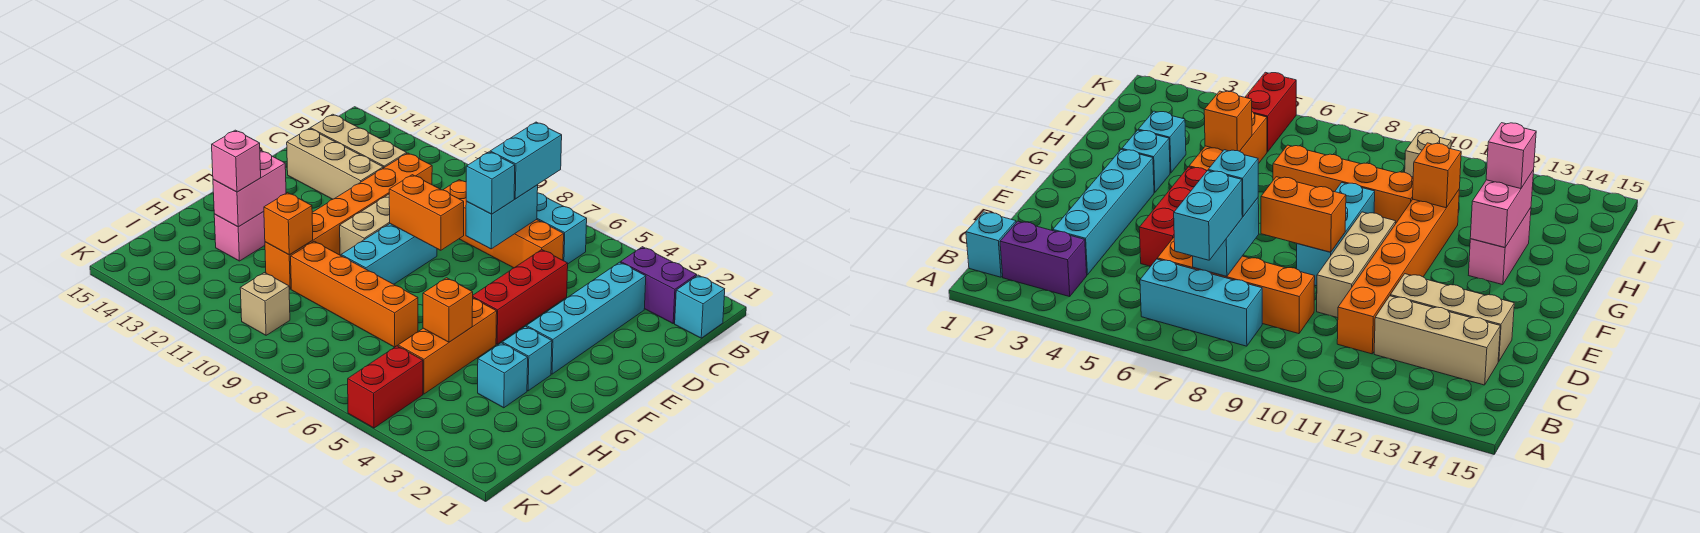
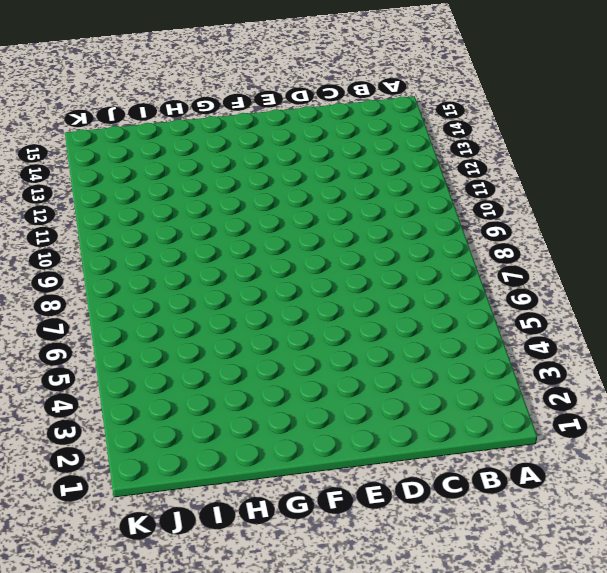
none -> cyan 1x1 brick [675,275,725,338]
none -> purple 1x2 brick [621,247,697,323]
none -> cyan 1x3 brick [537,193,587,264]

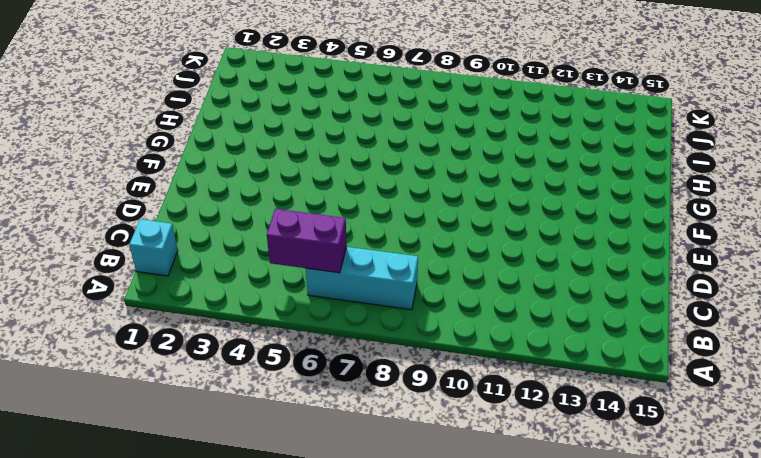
purple 1x2 brick [267,209,347,273] -> purple 1x2 brick moved to [621,247,697,323]
none -> cyan 1x4 brick [527,262,646,374]
none -> orange 1x4 brick [443,180,564,268]
none -> orange 1x6 brick [265,153,432,289]

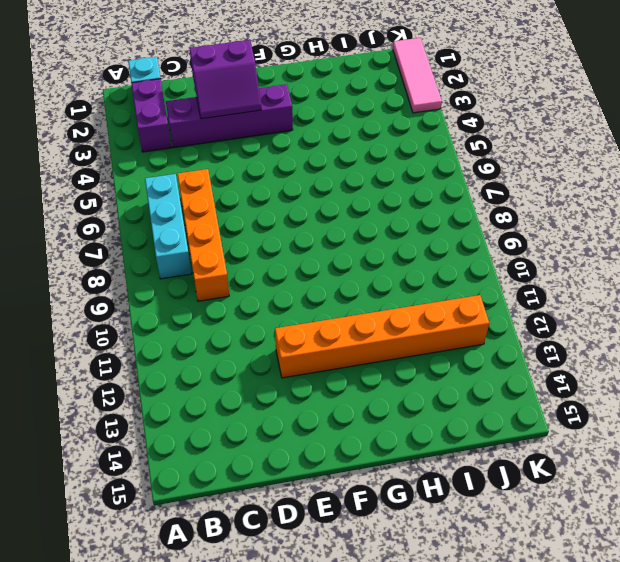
purple 1x4 brick [166,84,293,148] -> cyan 1x4 brick [527,262,646,374]
purple 2x2 slope [189,40,261,119] -> none
orange 1x6 brick [275,295,489,378] -> orange 1x6 brick moved to [265,153,432,289]
pink 1x3 tile [393,38,442,113] -> none
none -> tan 1x3 brick [310,114,407,168]
none -> red 1x3 brick [473,250,568,344]
none -> tan 1x3 brick [340,194,390,256]

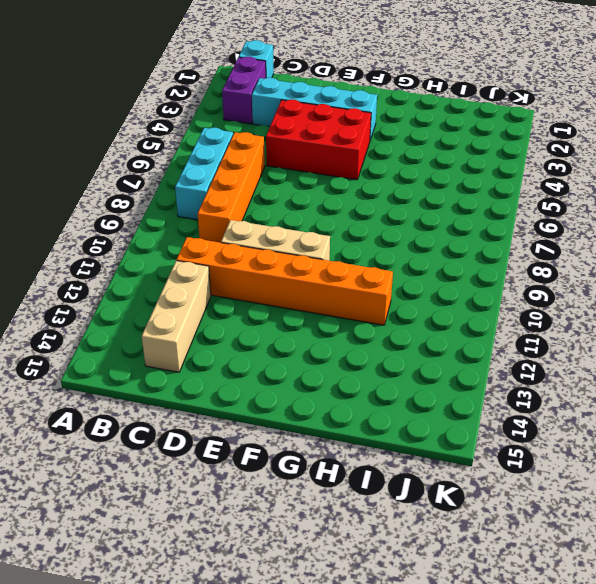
red 2x3 brick [266,100,371,180] -> red 1x3 brick [473,250,568,344]
none -> tan 1x3 brick [287,128,383,199]
none -> cyan 1x3 brick [341,224,437,284]
none -> cyan 1x1 brick [502,326,552,391]

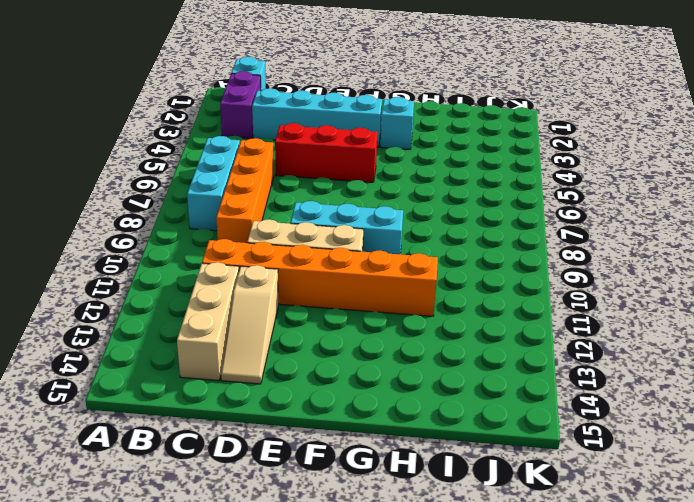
tan 1x3 slope [221,265,279,384] -> tan 1x3 brick [287,128,383,199]
none -> orange 1x3 brick [398,298,497,394]
none -> pink 1x2 brick [214,212,265,261]
none -> cyan 1x1 brick [478,343,528,408]

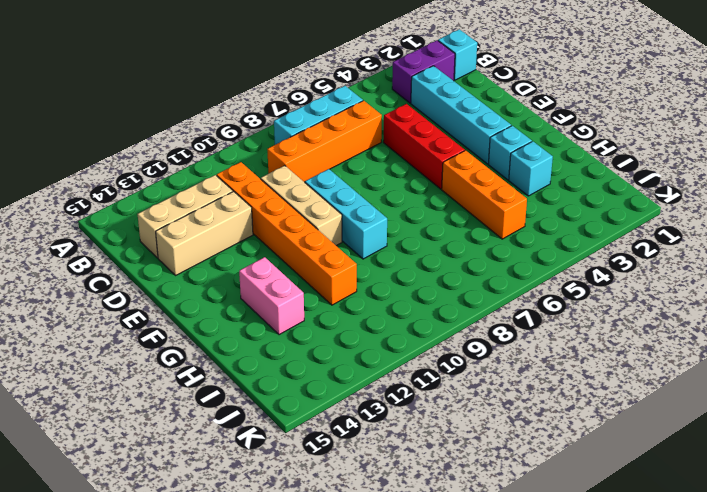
none -> orange 1x4 brick [291,241,418,347]
none -> red 1x2 brick [348,346,423,428]
none -> tan 1x1 brick [240,273,290,335]

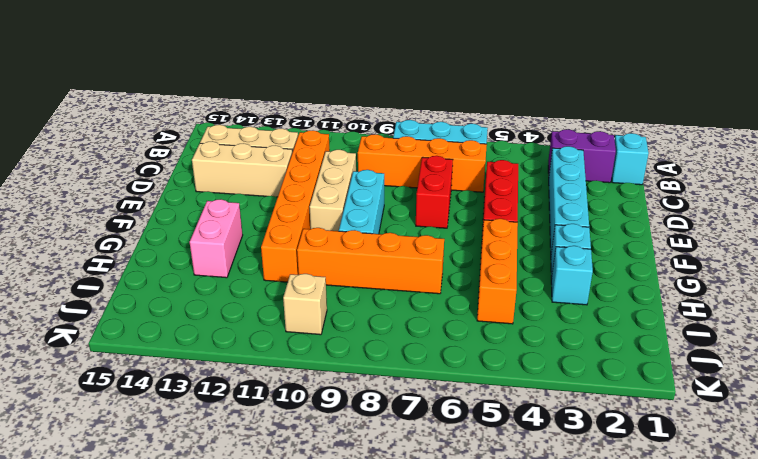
red 1x2 brick [416,156,453,228] -> red 1x2 brick moved to [348,346,423,428]
none -> cyan 1x2 brick [466,185,538,249]
none -> orange 1x2 brick [389,175,464,250]
none -> pink 1x2 brick [213,151,286,227]

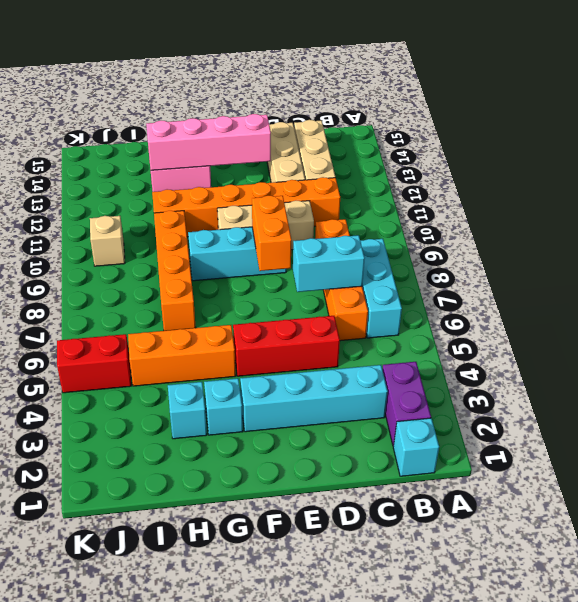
pink 1x4 brick [146,114,271,170] -> pink 1x2 brick [213,151,286,227]
none -> orange 1x1 brick [423,278,473,342]
none -> orange 1x1 brick [264,193,313,255]
none -> cyan 1x2 brick [490,122,562,199]

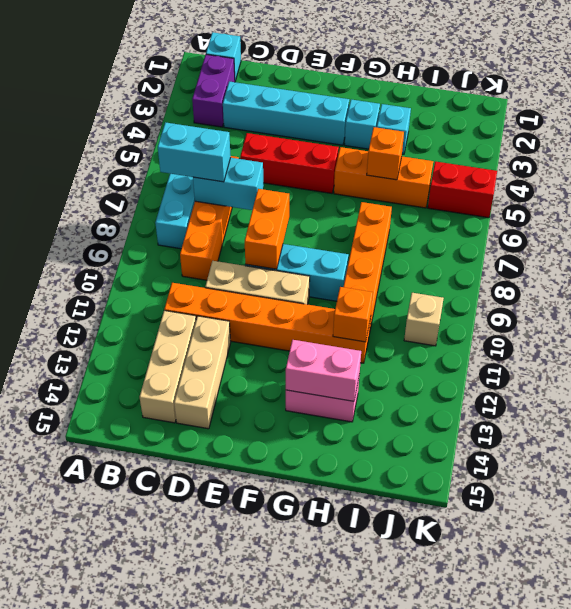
none -> cyan 1x1 brick [466,152,515,214]
none -> pink 1x1 brick [212,130,261,192]

